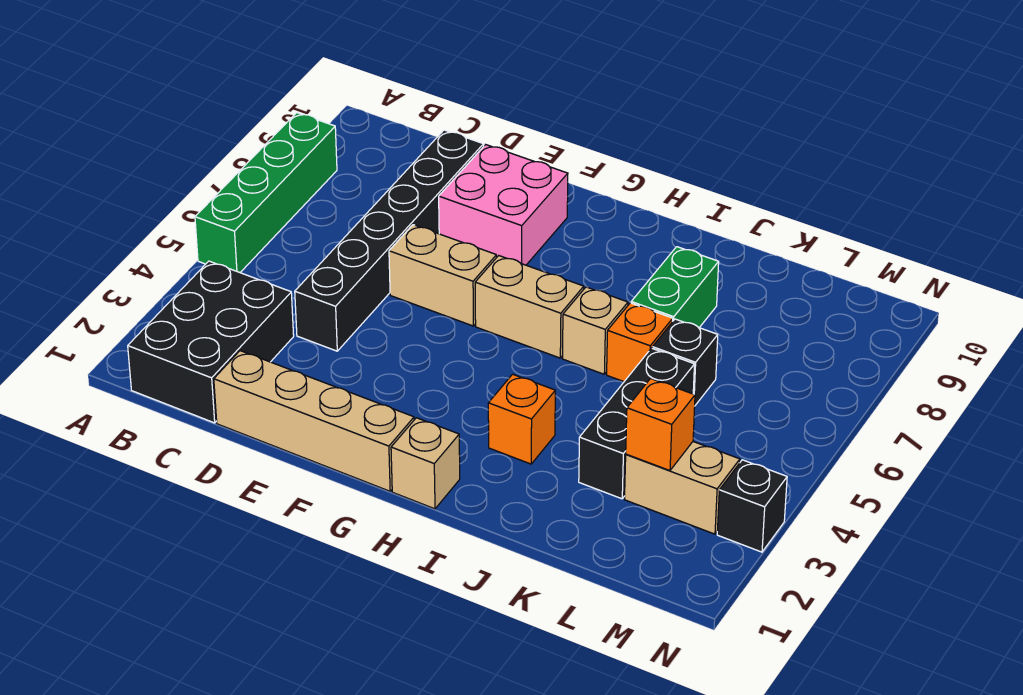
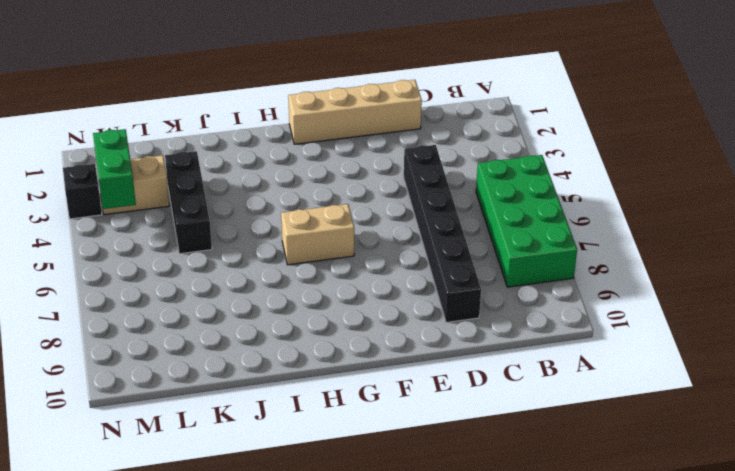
green 2x4 brick [476,155,577,287] -> green 1x4 brick [195,113,337,272]
green 1x2 brick [93,129,136,209] -> green 1x2 brick moved to [631,247,719,328]
none -> black 2x3 brick [128,261,294,423]
none -> tan 1x2 brick [389,225,497,326]
none -> pink 2x2 brick [439,145,568,265]

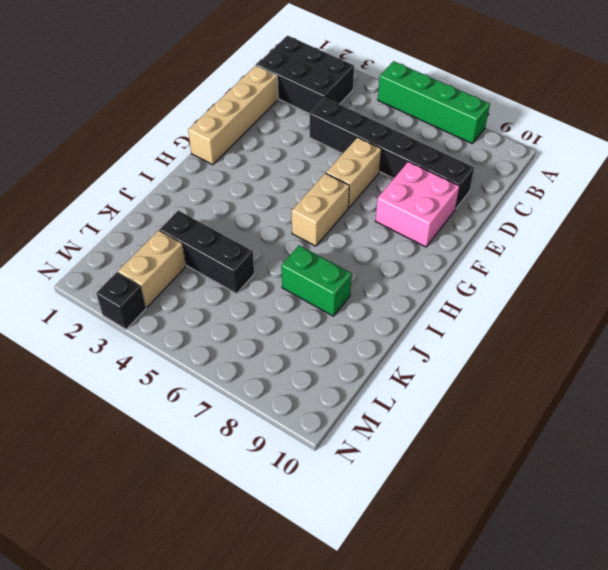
none -> tan 1x1 brick [391,418,460,509]
none -> orange 1x1 brick [488,374,555,464]
none -> tan 1x1 brick [563,287,628,374]

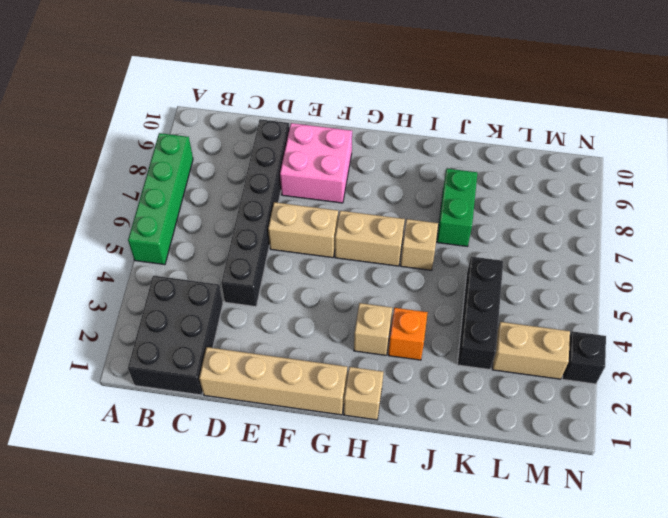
tan 1x1 brick [354,303,392,355] -> none
none -> orange 1x1 brick [607,303,673,382]
none -> black 1x1 brick [652,319,718,405]
none -> orange 1x1 brick [626,379,695,471]

